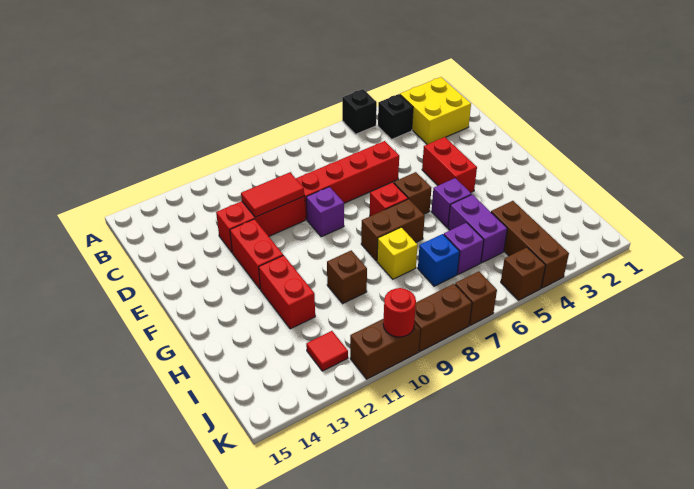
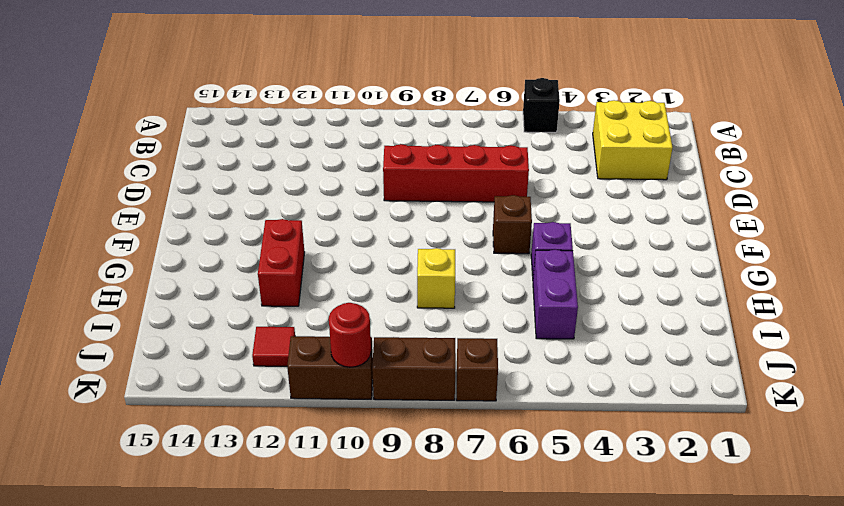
none -> black 1x1 brick [378,94,413,140]
none -> red 1x3 brick [216,197,305,252]
none -> red 1x2 brick [422,137,477,193]

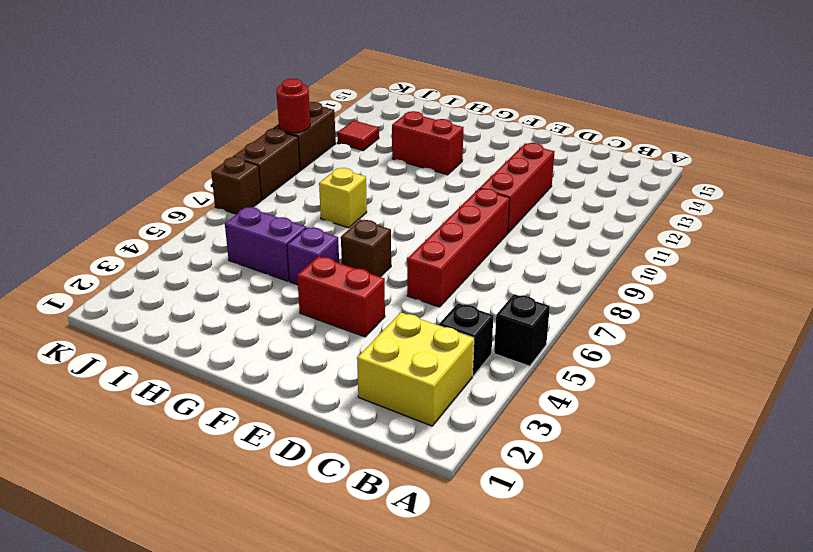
none -> purple 1x1 brick [306,187,344,237]
none -> red 1x2 brick [230,219,283,289]
none -> red 1x1 brick [370,182,408,216]

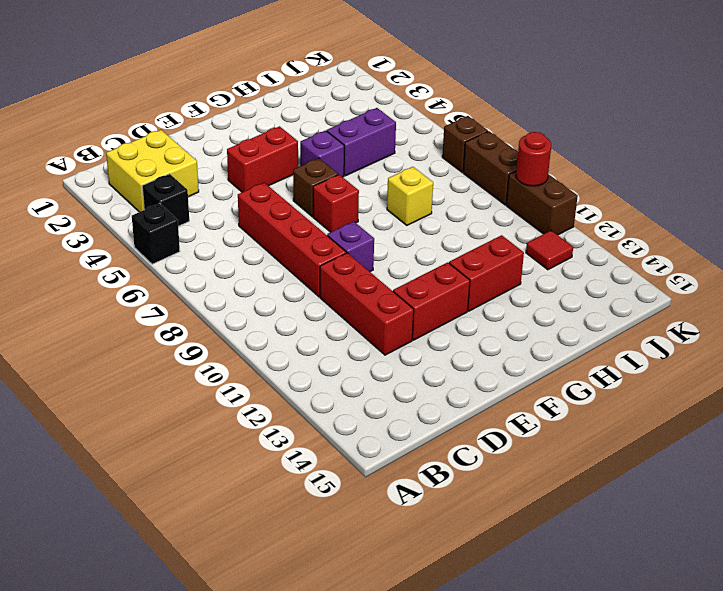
none -> brown 1x2 brick [361,199,425,261]
none -> brown 1x1 brick [327,250,367,304]
none -> brown 1x3 brick [491,201,569,288]

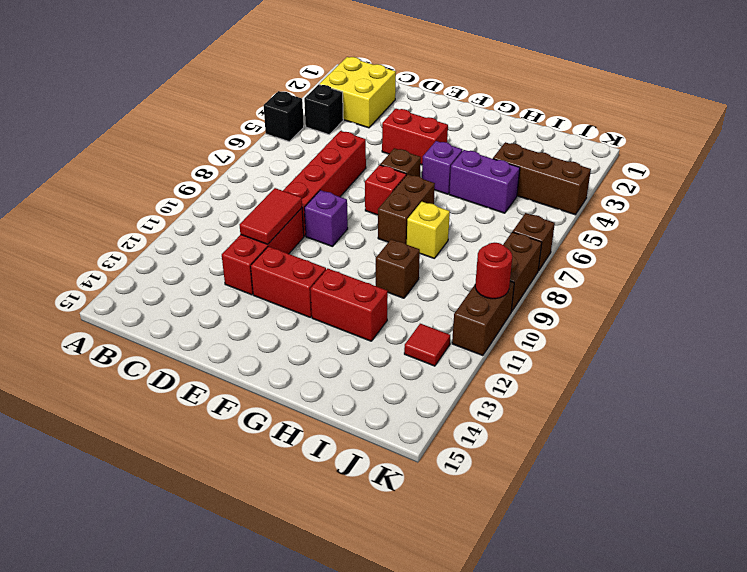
none -> purple 1x1 brick [444,223,484,274]
none -> blue 1x1 brick [418,234,460,286]
none -> brown 1x1 brick [501,248,545,300]

